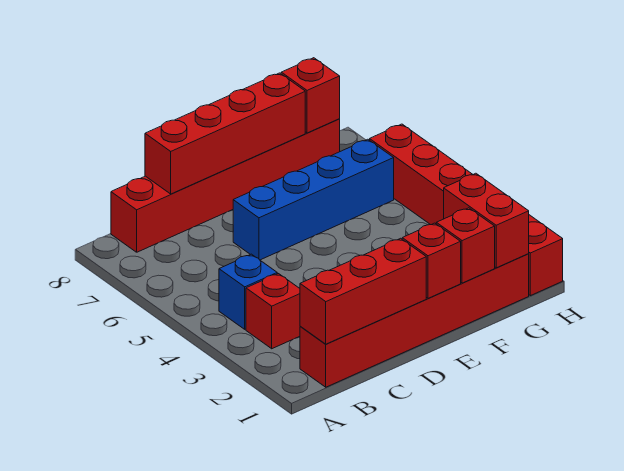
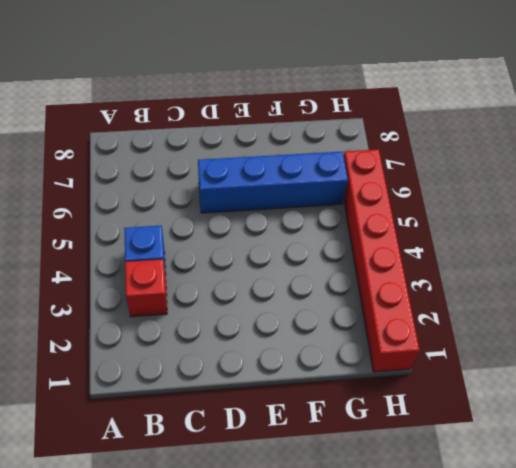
none -> red 1x6 brick [300,254,529,387]
none -> red 1x6 brick [111,119,340,252]
none -> red 1x3 brick [300,238,426,344]

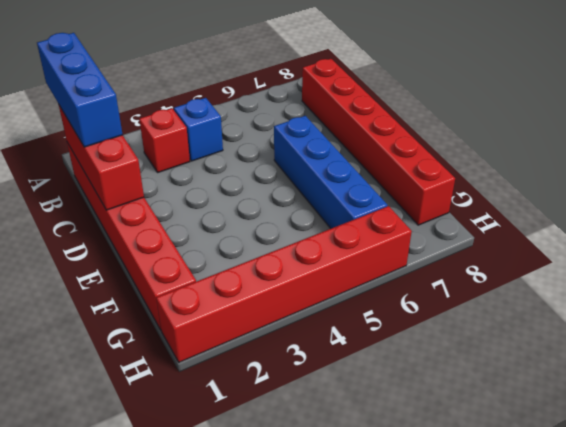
blue 1x3 brick [37,33,123,147] -> none
none -> red 1x4 brick [145,73,305,194]
none -> red 1x1 brick [402,223,461,299]
none -> red 1x1 brick [436,208,495,283]

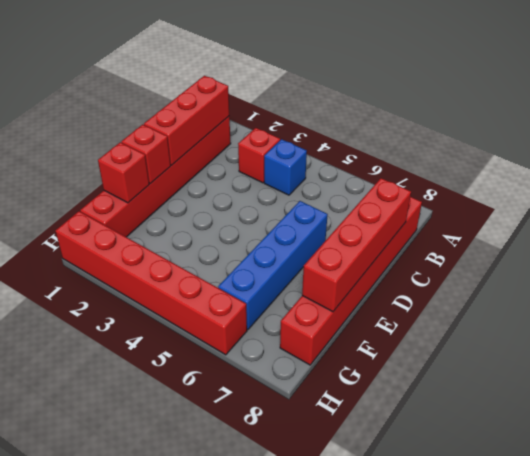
none -> red 1x2 brick [444,173,529,268]
none -> red 1x1 brick [281,58,340,133]

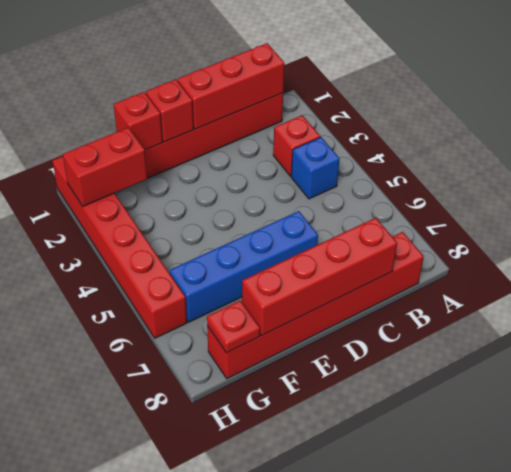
red 1x2 brick [63,127,147,206] -> red 1x2 brick turned to [444,173,529,268]
red 1x1 plate [207,301,260,353] -> red 1x1 brick [281,58,340,133]

